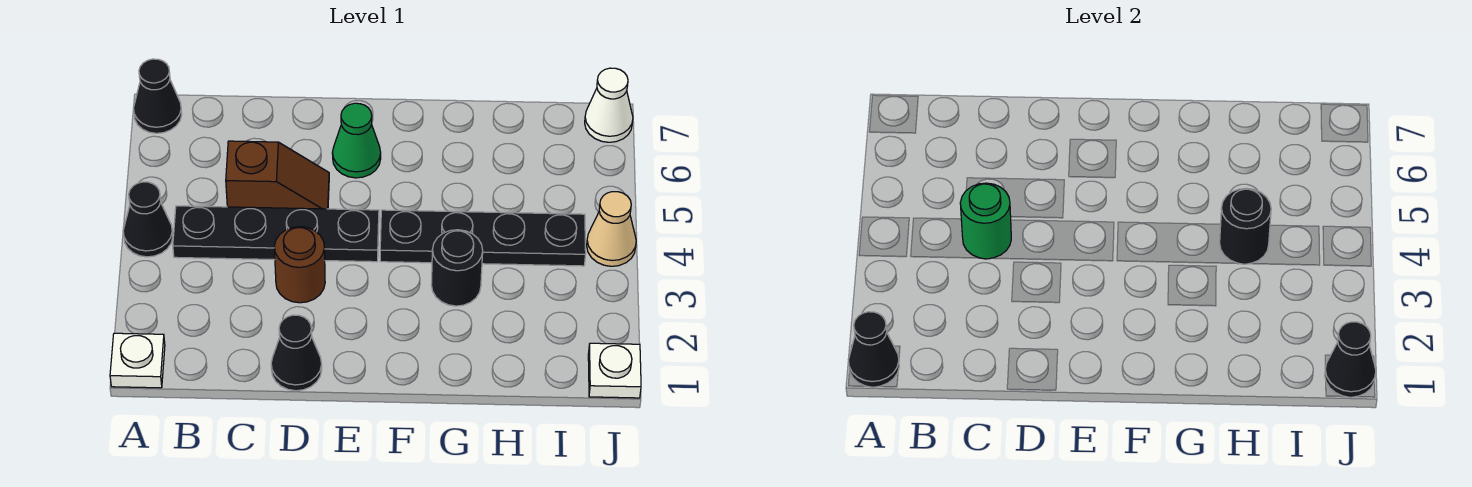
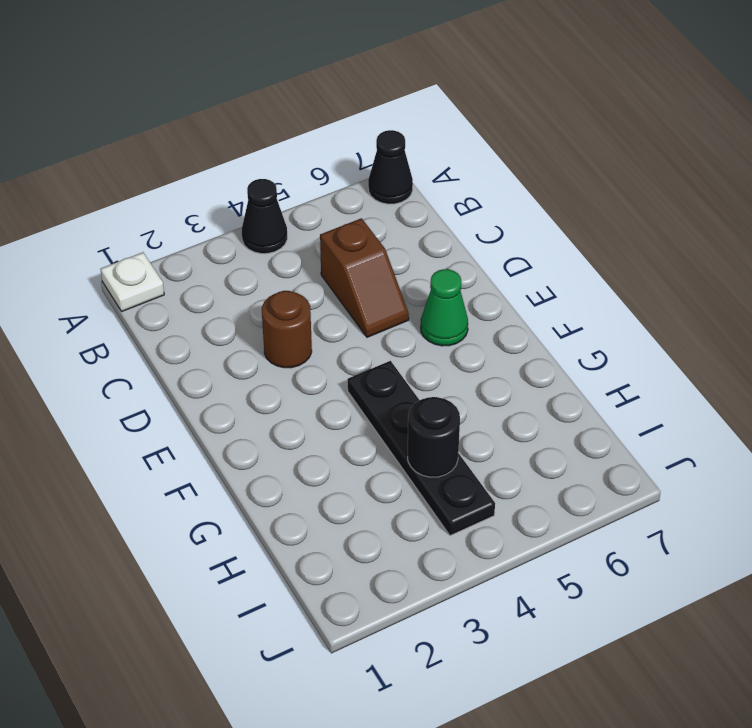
none -> black 1x4 plate [173,206,379,262]
none -> black 1x1 cone [271,315,322,391]
none -> black 1x1 round brick [431,230,483,306]

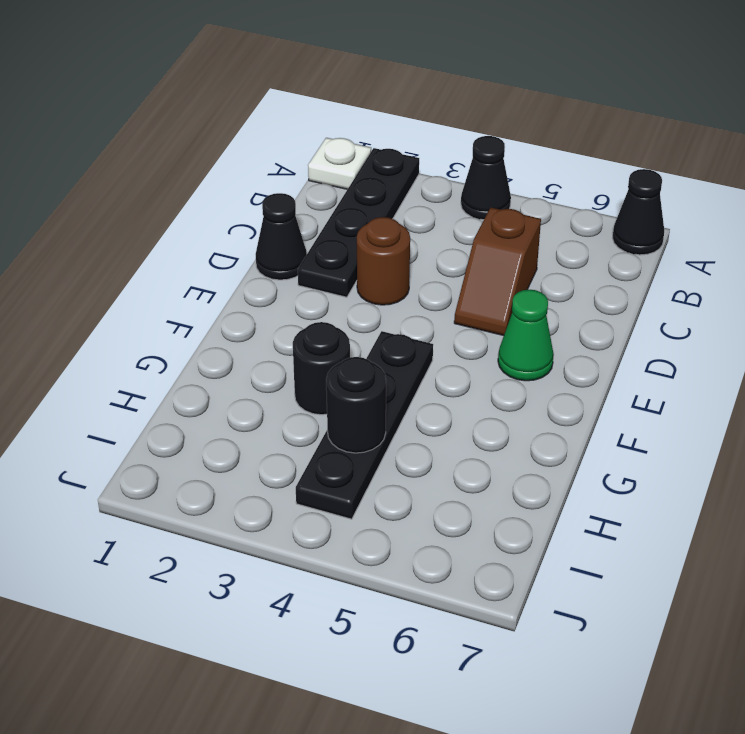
black 1x4 plate [298,148,419,297] -> black 1x4 plate moved to [173,206,379,262]
none -> white 1x1 plate [588,343,641,398]
none -> tan 1x1 cone [587,192,636,266]
none -> white 1x1 cone [585,68,633,142]

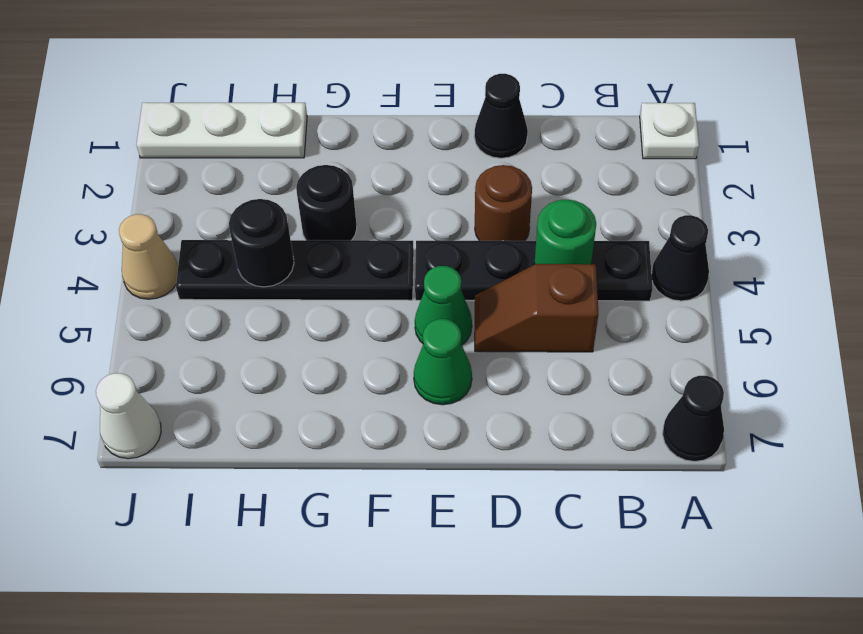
green 1x1 cone [415,266,472,345] -> none
white 1x3 plate [136,103,307,158] -> white 1x1 plate [588,343,641,398]
none -> black 1x1 cone [848,312,899,387]
none -> black 1x1 cone [1325,322,1376,397]

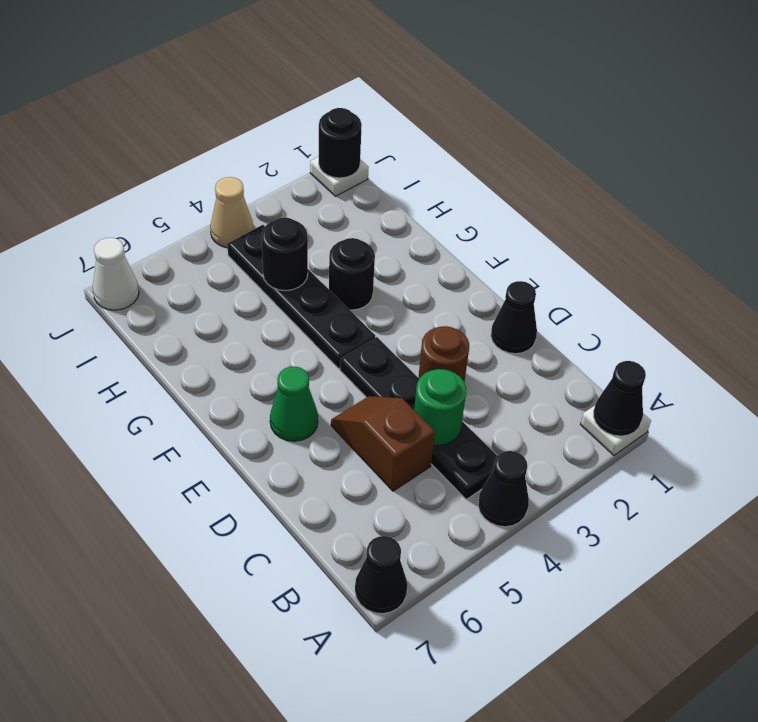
black 1x1 round brick [319,108,362,178] -> black 1x1 cone [1325,322,1376,397]

